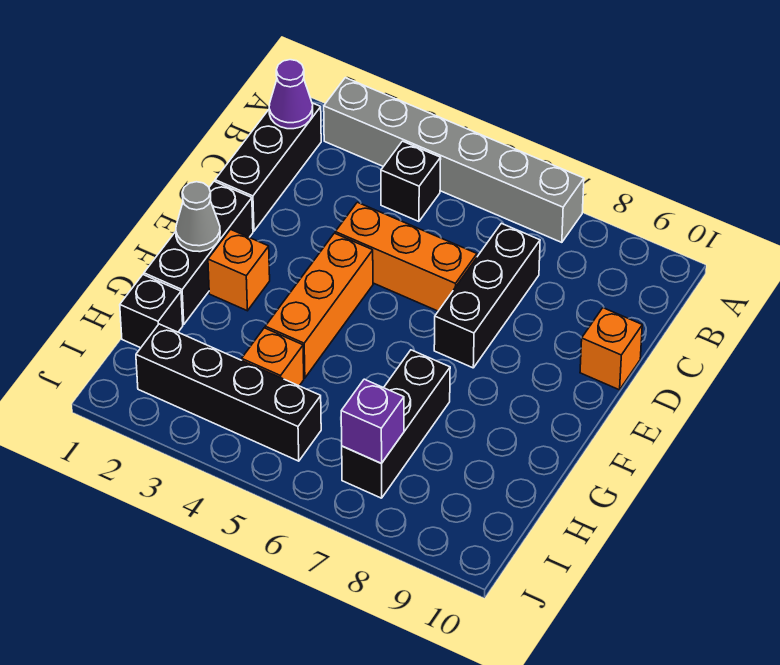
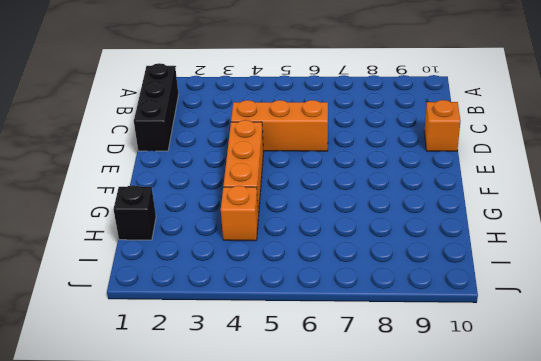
none -> grey 1x6 brick [324,78,584,242]
none -> black 1x1 brick [381,141,441,221]
none -> black 1x3 brick [434,223,540,368]

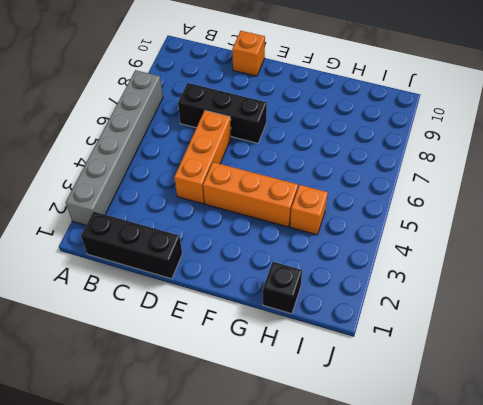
none -> black 1x1 brick [381,141,441,221]
none -> black 1x3 brick [144,181,253,325]
none -> orange 1x1 brick [208,230,270,311]

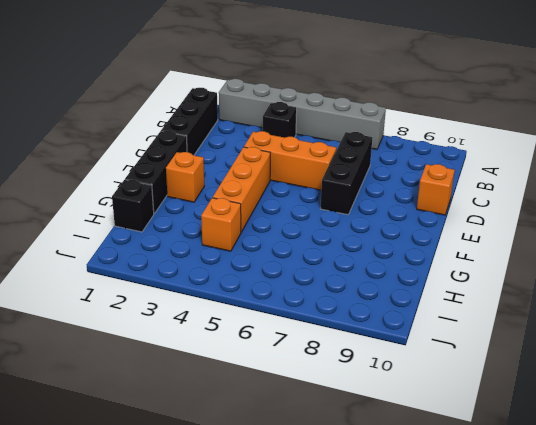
none -> black 1x3 brick [342,350,450,498]
none -> black 1x4 brick [136,324,321,461]
none -> purple 1x1 cone [269,60,313,129]

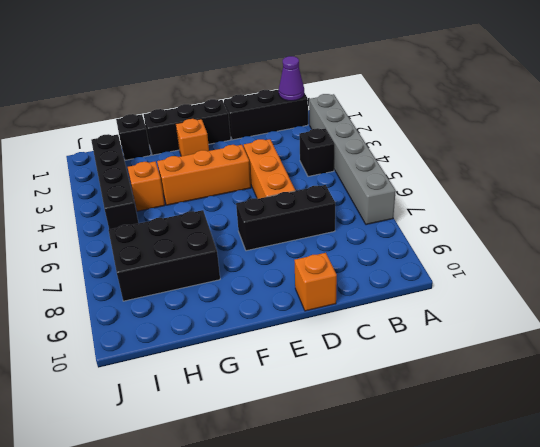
black 2x3 brick [109,210,220,301] -> black 1x3 brick [342,350,450,498]
none -> grey 1x1 cone [176,182,220,252]
none -> purple 1x1 brick [341,379,404,463]

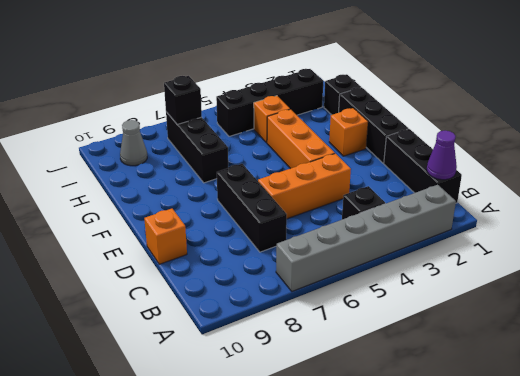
black 1x1 brick [164,76,202,124] -> purple 1x1 brick [341,379,404,463]
grey 1x1 cone [120,120,147,166] -> grey 1x1 cone moved to [176,182,220,252]

